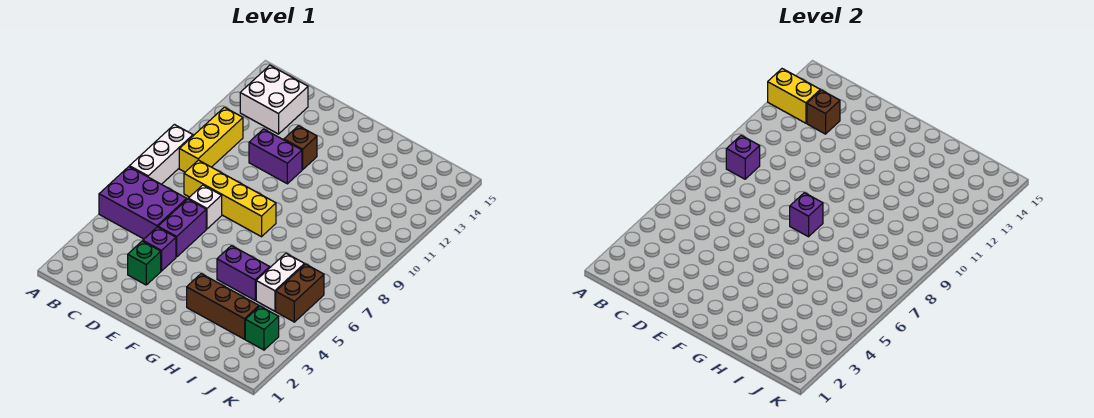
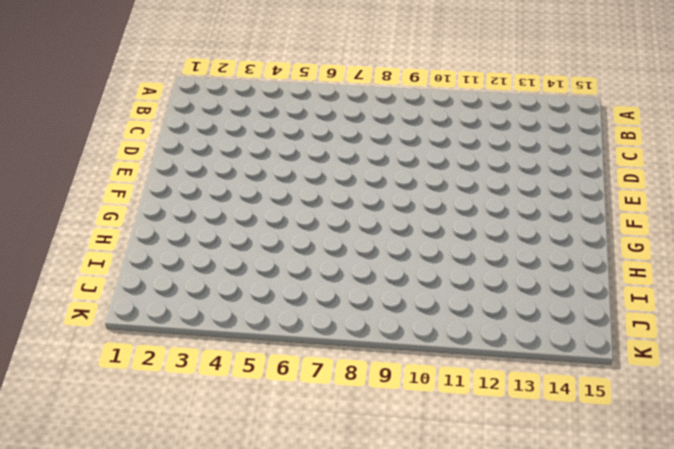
none -> purple 2x3 brick [99,167,187,239]
none -> white 1x3 brick [130,124,193,184]
none -> yellow 1x3 brick [179,107,243,172]

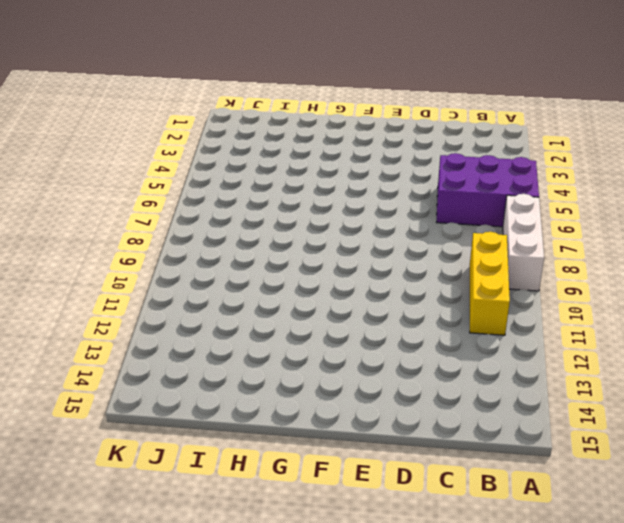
none -> white 2x2 brick [240,65,308,134]
none -> yellow 1x4 brick [184,160,276,237]
none -> green 1x1 brick [128,241,161,285]

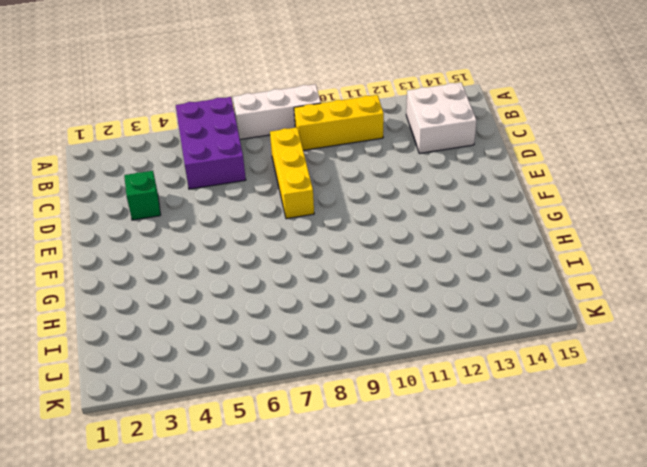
yellow 1x3 brick [270,127,314,219] -> yellow 1x4 brick [184,160,276,237]
none -> purple 1x1 brick [143,227,176,271]
none -> purple 1x2 brick [158,199,206,257]
none -> white 1x1 brick [188,185,222,229]

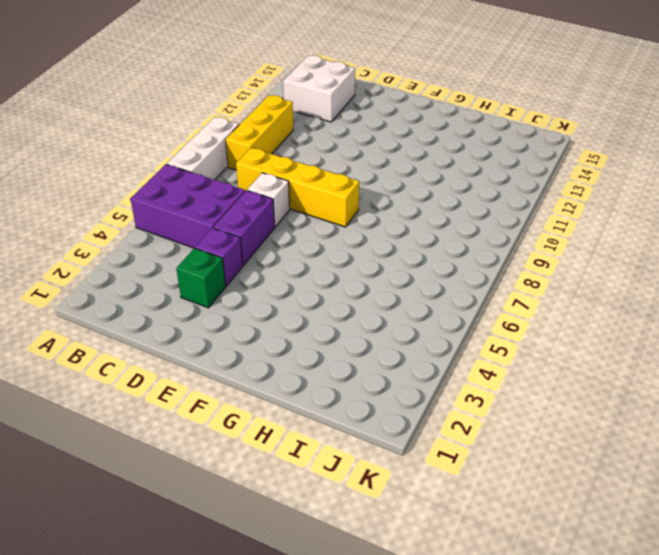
none -> purple 1x2 brick [249,129,302,184]
none -> brown 1x1 brick [284,126,317,170]
none -> brown 1x3 brick [187,274,259,339]

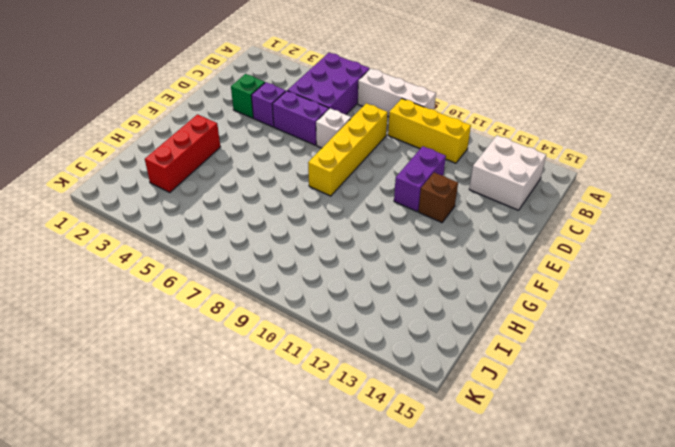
red 1x3 brick [145,114,220,193] -> brown 1x3 brick [187,274,259,339]
none -> purple 1x2 brick [217,246,270,300]
none -> white 1x2 brick [256,253,304,311]
none -> green 1x1 brick [245,306,279,350]

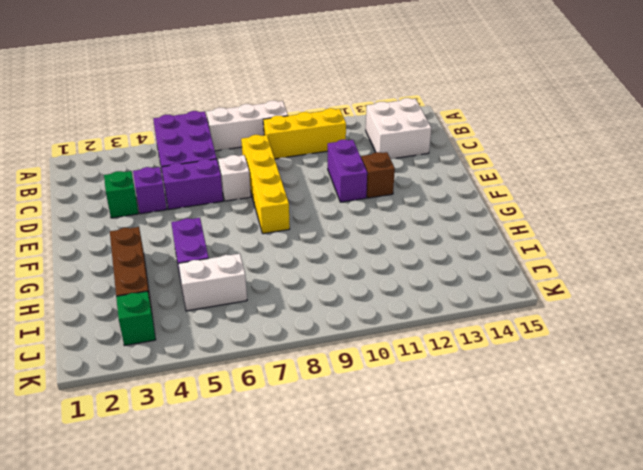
none -> brown 1x2 brick [276,264,324,322]
none -> yellow 1x2 brick [768,69,820,123]
none -> purple 1x1 brick [726,135,760,179]

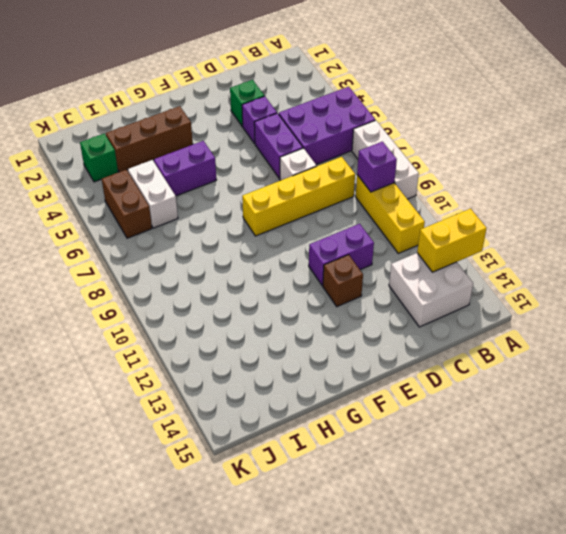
none -> brown 1x1 brick [807,90,840,134]
none -> purple 1x1 brick [790,193,823,237]

